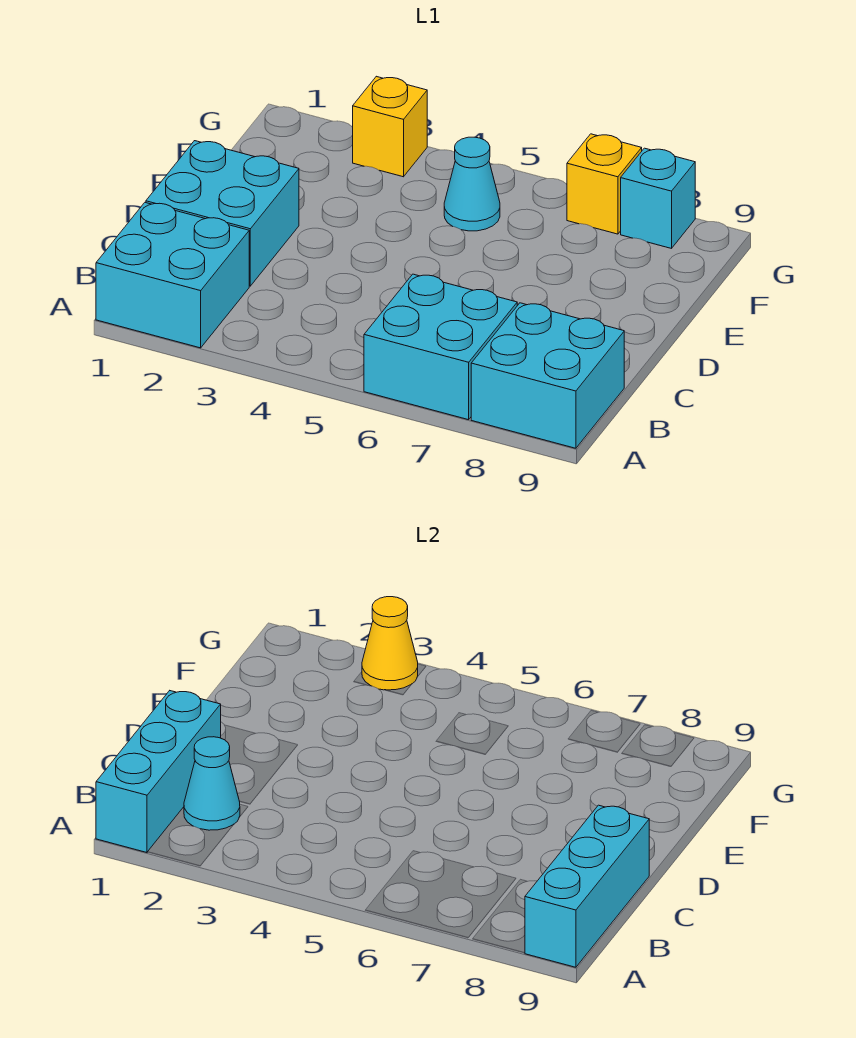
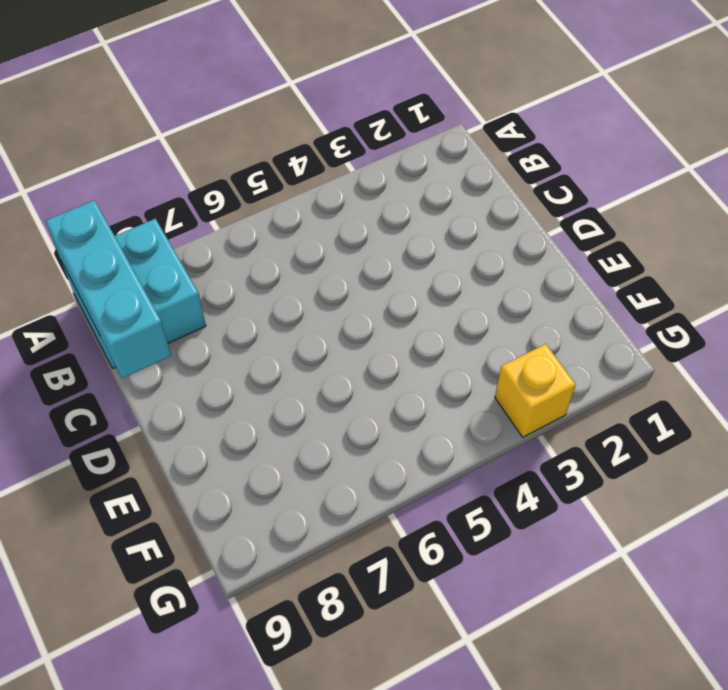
none -> cyan 2x2 brick [96,203,249,348]
none -> cyan 2x2 brick [364,274,517,420]
none -> cyan 2x2 brick [146,141,299,286]

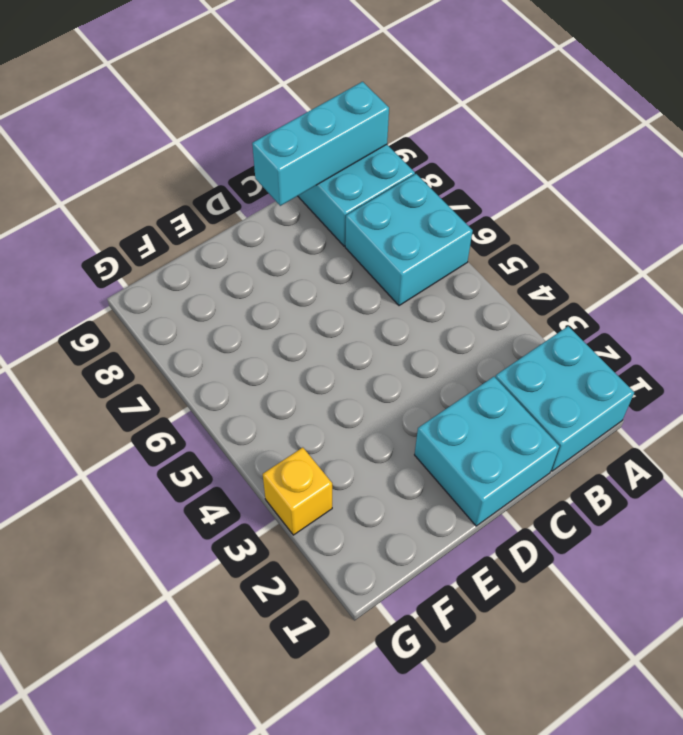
none -> cyan 1x1 cone [444,137,500,231]
none -> yellow 1x1 brick [567,134,642,234]
none -> cyan 1x1 brick [621,148,695,248]

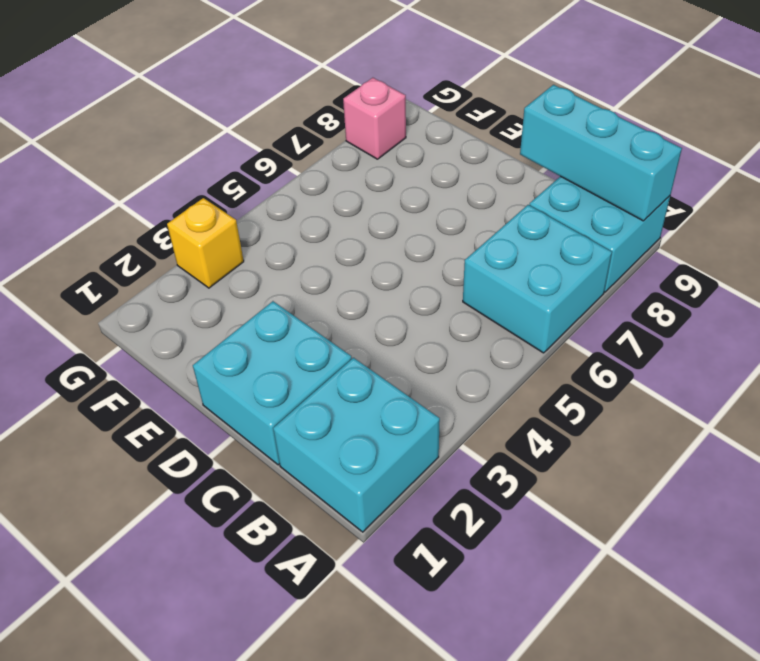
pink 1x1 brick [343,78,406,159] -> cyan 1x1 brick [621,148,695,248]
none -> cyan 1x1 cone [444,137,500,231]
none -> yellow 1x1 brick [567,134,642,234]
none -> cyan 1x3 brick [96,691,221,853]

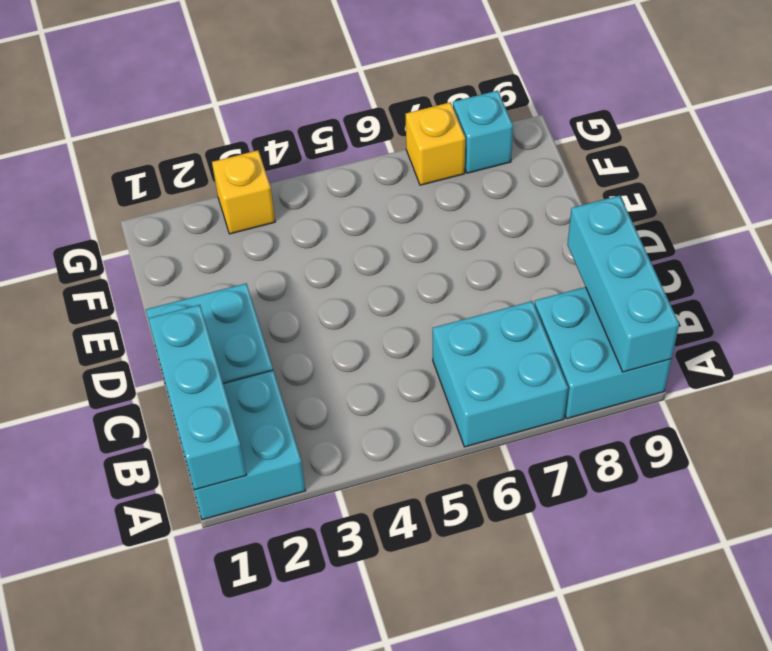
none -> cyan 1x1 cone [444,137,500,231]
none -> cyan 1x1 cone [184,737,240,830]
none -> yellow 1x1 cone [362,597,418,690]

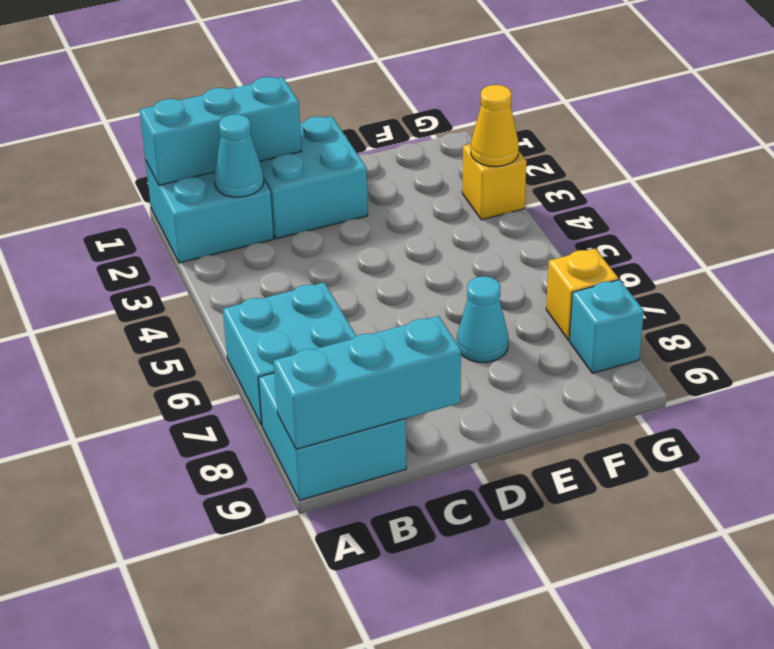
cyan 1x1 cone [457,276,508,362] -> cyan 1x1 cone moved to [444,137,500,231]

